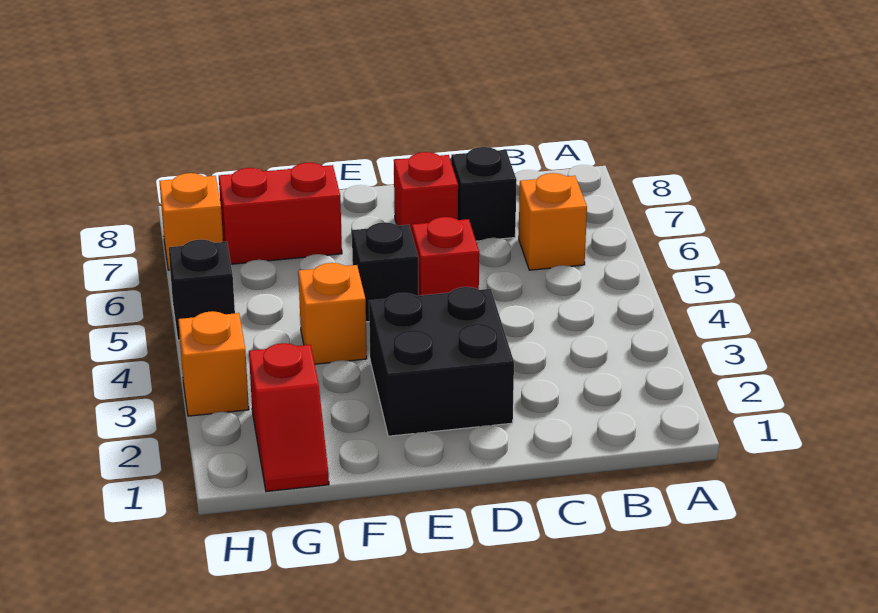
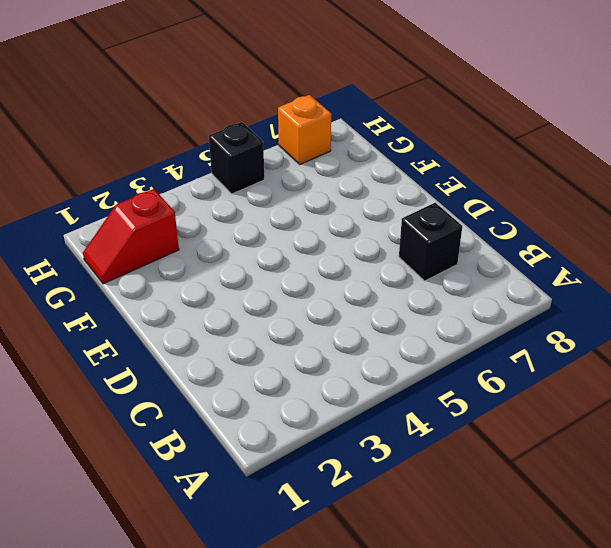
none -> orange 1x1 brick [519,173,587,270]
none -> black 2x2 brick [369,287,514,436]
none -> red 1x1 brick [412,217,479,296]

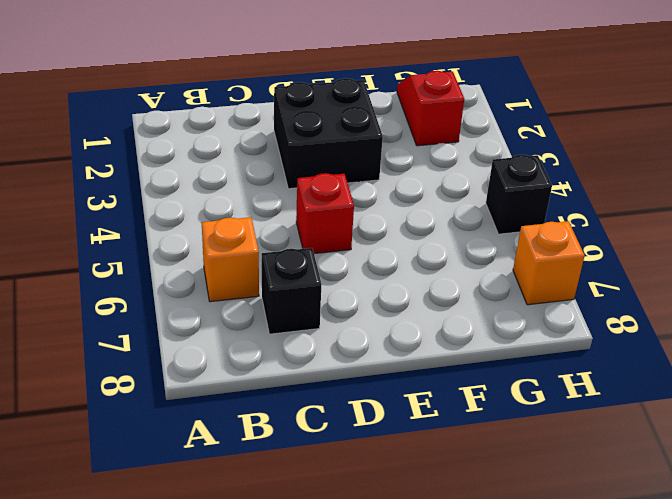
none -> red 1x1 brick [394,152,458,233]
none -> black 1x1 brick [352,222,418,322]
none -> orange 1x1 brick [298,263,367,364]

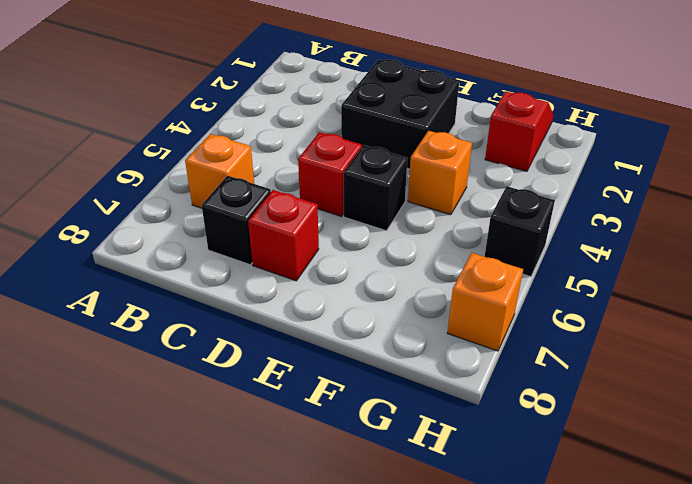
none -> red 1x2 brick [219,163,342,264]
none -> orange 1x1 brick [178,311,249,416]

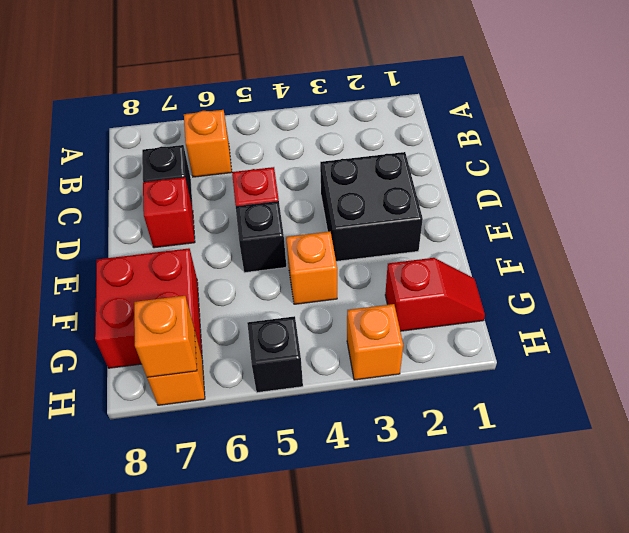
red 2x2 brick [95,248,202,368] -> red 1x2 brick [219,163,342,264]
orange 1x1 brick [134,296,197,377] -> none

